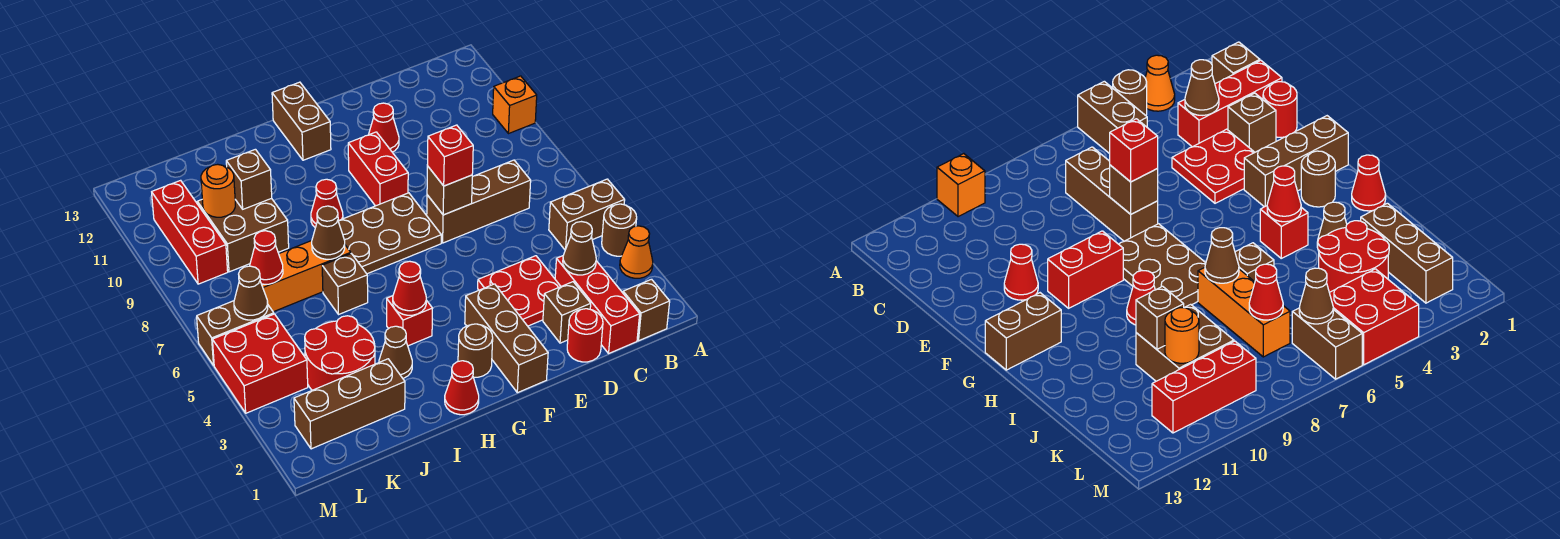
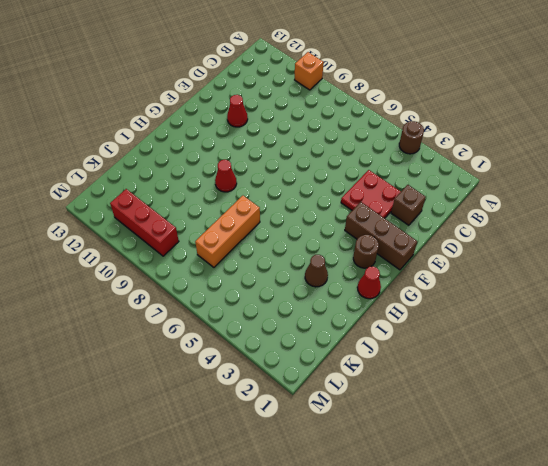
none -> orange 1x1 cone [620,226,653,278]
none -> brown 1x2 brick [549,179,625,250]
none -> brown 1x1 brick [623,279,670,341]
none -> red 1x3 brick [555,256,640,353]

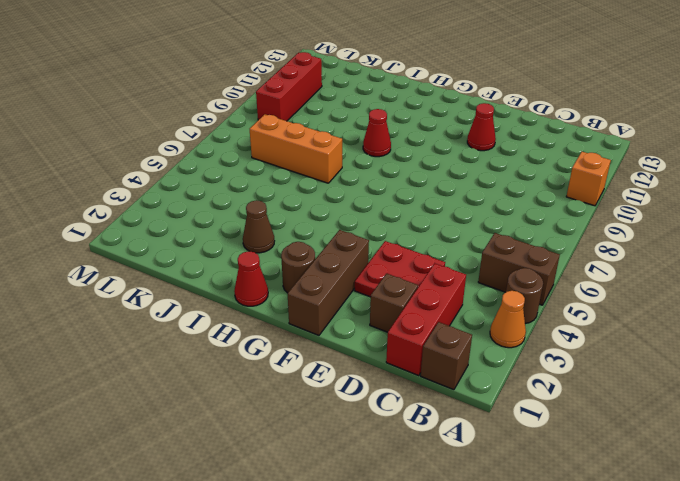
none -> brown 1x3 brick [427,160,531,243]
none -> red 1x1 round brick [567,309,603,362]
none -> brown 2x3 plate [338,193,441,274]
none -> red 1x2 brick [348,132,408,206]

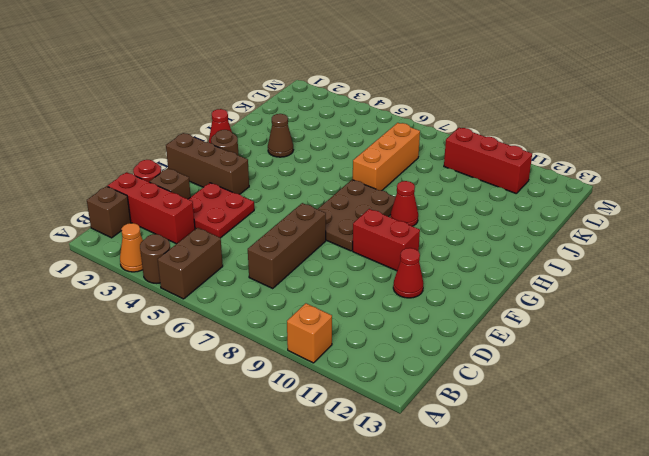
none -> brown 1x2 brick [272,82,331,160]
none -> red 1x1 brick [387,296,433,346]
none -> brown 1x1 brick [322,254,368,315]
none -> brown 1x3 brick [294,359,405,449]

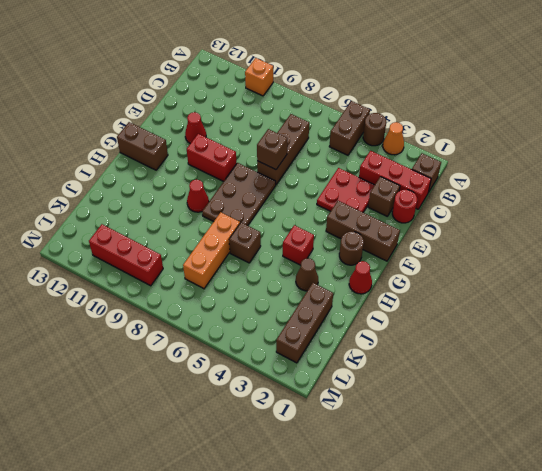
none -> red 2x2 round brick [305,316,375,390]
none -> brown 2x2 brick [197,198,289,272]
none -> red 2x2 brick [212,314,308,413]
none -> brown 1x2 brick [197,301,274,365]

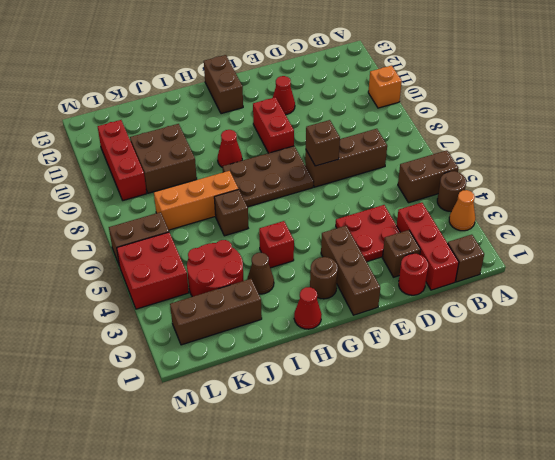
none -> brown 1x1 cone [563,222,596,275]
none -> red 1x1 cone [393,261,426,315]
none -> brown 1x1 cone [312,206,345,259]
none -> brown 1x1 brick [226,149,272,209]

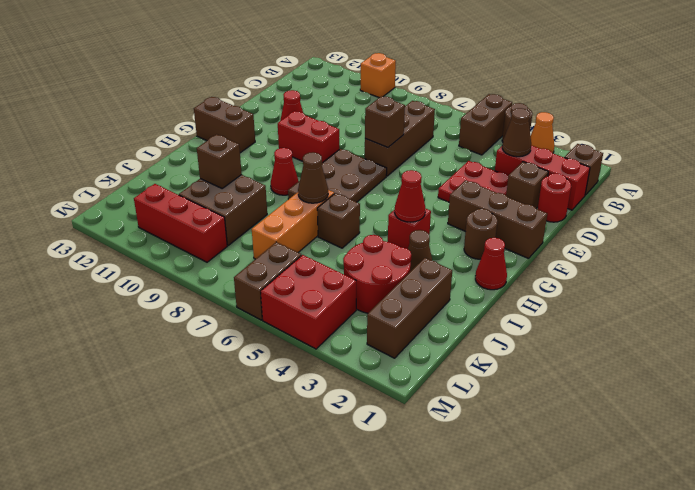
none -> red 1x1 cone [250,231,283,284]
none -> orange 1x1 round brick [201,164,235,217]
none -> brown 1x1 cone [234,266,268,320]
none -> red 1x1 brick [427,125,473,186]

